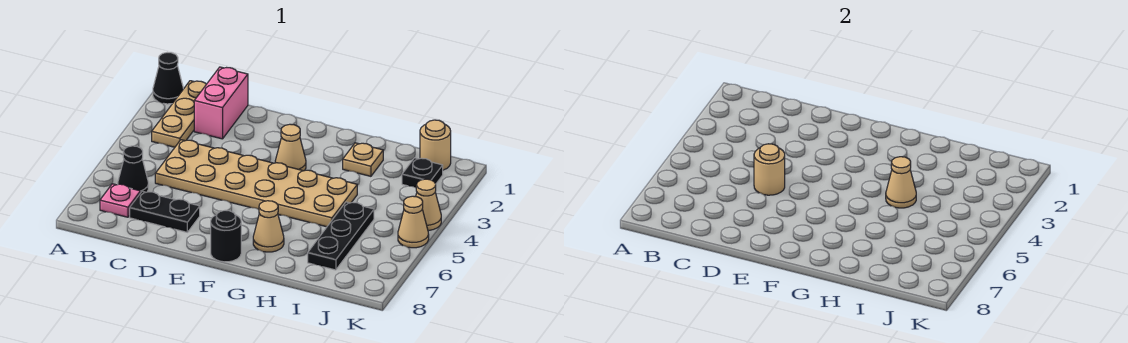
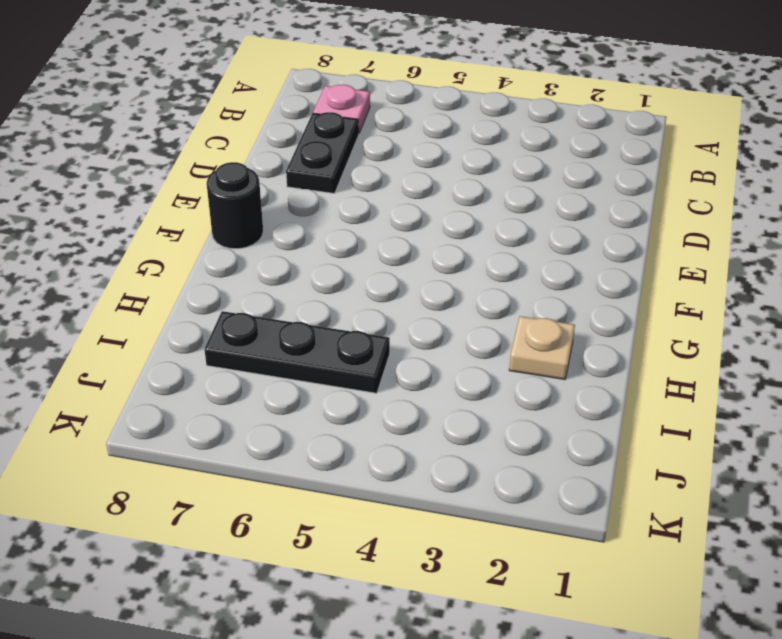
none -> black 1x1 cone [153,53,183,104]
none -> tan 1x3 plate [152,81,206,147]
none -> black 1x1 cone [118,146,148,193]

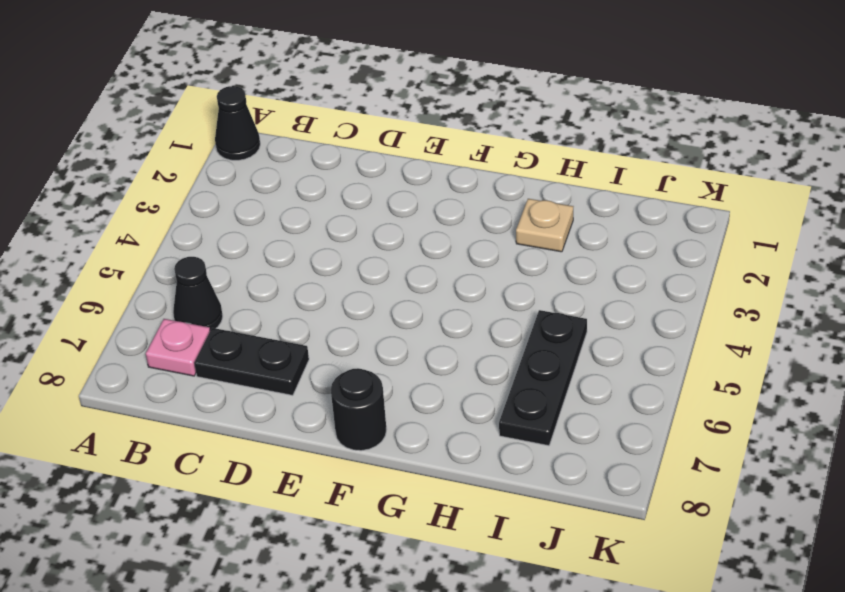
none -> tan 1x3 plate [152,81,206,147]
none -> pink 1x2 brick [194,67,248,139]
none -> tan 2x6 plate [155,140,357,227]

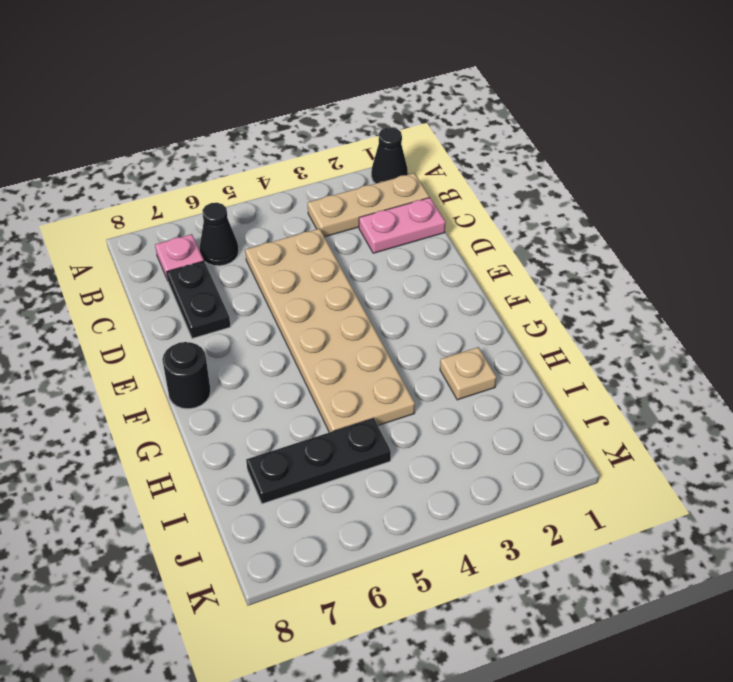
pink 1x2 plate [359,198,446,253] -> pink 1x2 brick [194,67,248,139]
none -> tan 1x1 cone [275,124,306,171]
none -> tan 1x1 cone [253,201,284,252]
none -> tan 1x1 round brick [420,120,451,170]

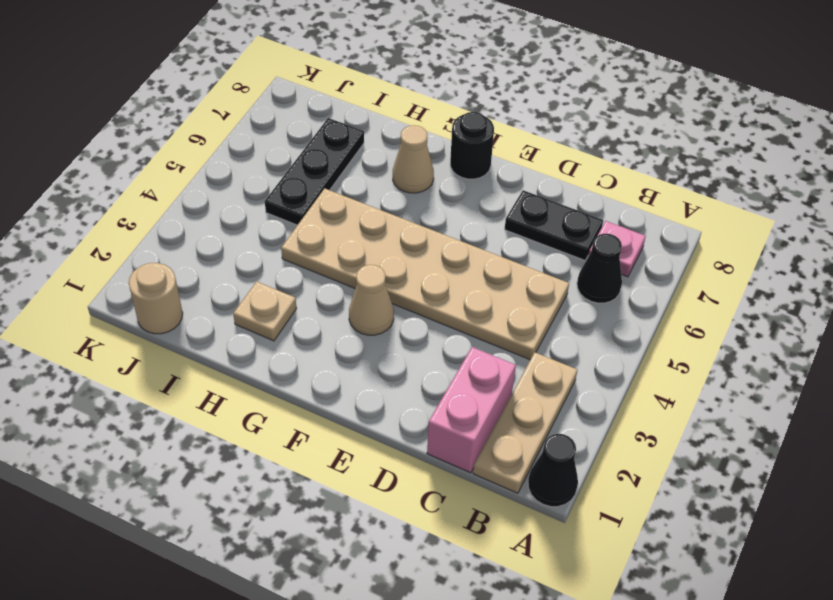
none -> black 1x1 plate [402,158,443,188]
none -> tan 1x1 cone [416,179,441,230]
none -> tan 1x1 cone [398,196,429,248]

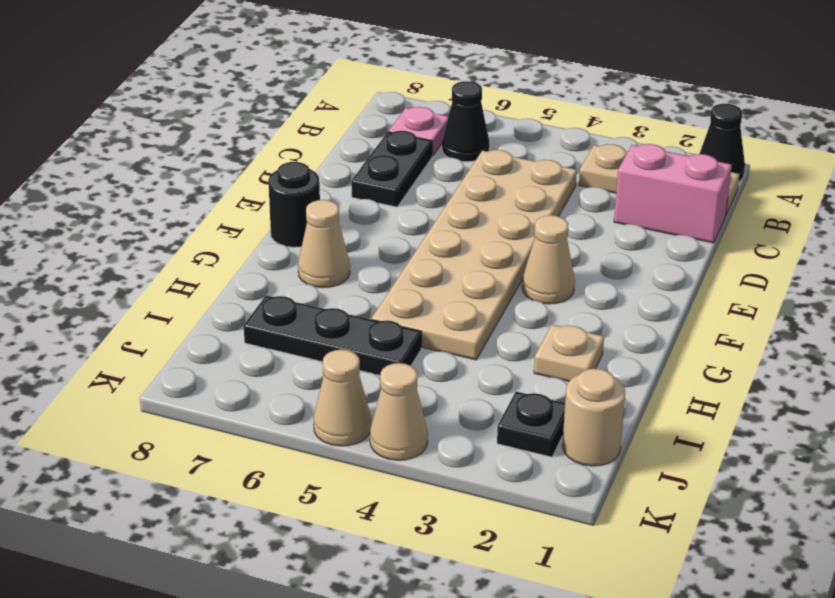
none -> tan 1x1 round brick [754,144,785,195]
none -> tan 1x1 cone [886,157,916,208]

